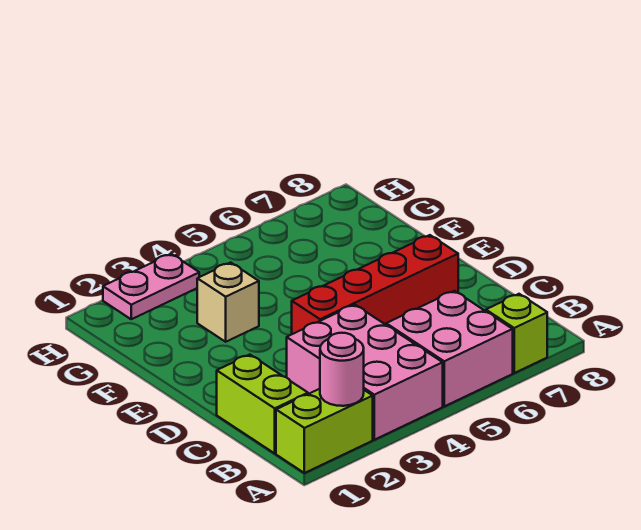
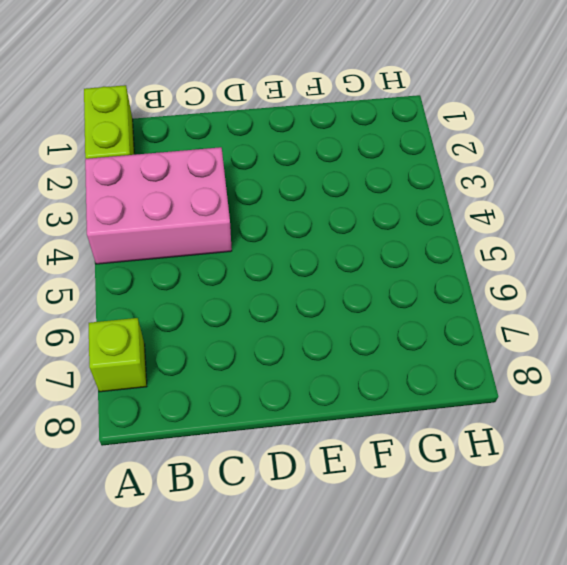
none -> pink 2x2 brick [386,291,513,406]
none -> lime 1x2 brick [217,355,308,453]

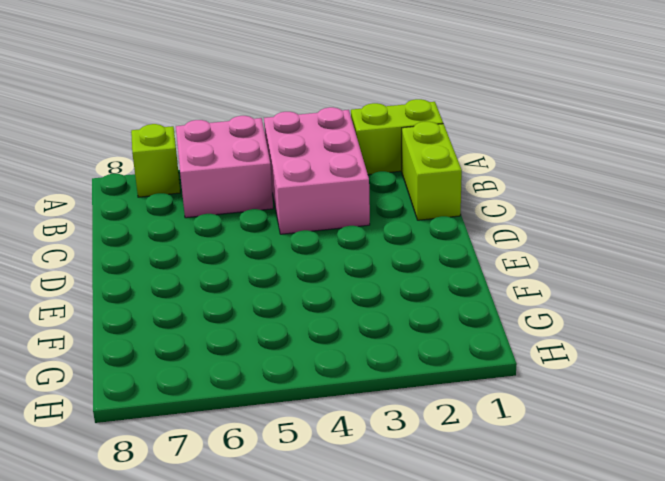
none -> red 1x4 brick [292,235,458,334]
none -> tan 1x1 brick [197,263,259,342]

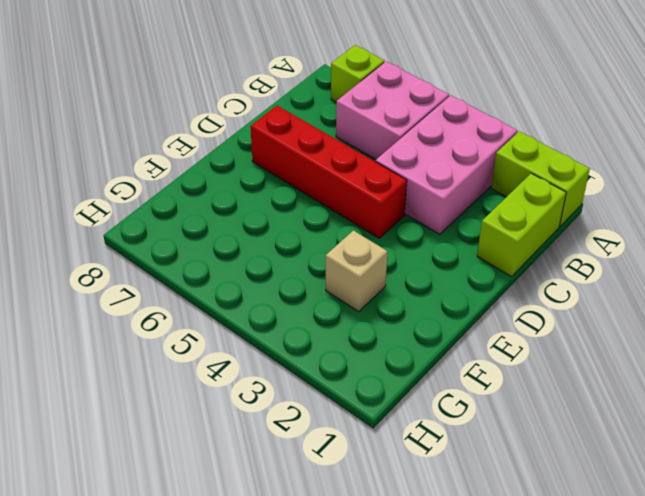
none -> pink 1x2 plate [103,254,199,319]
none -> pink 1x1 round brick [320,333,364,406]

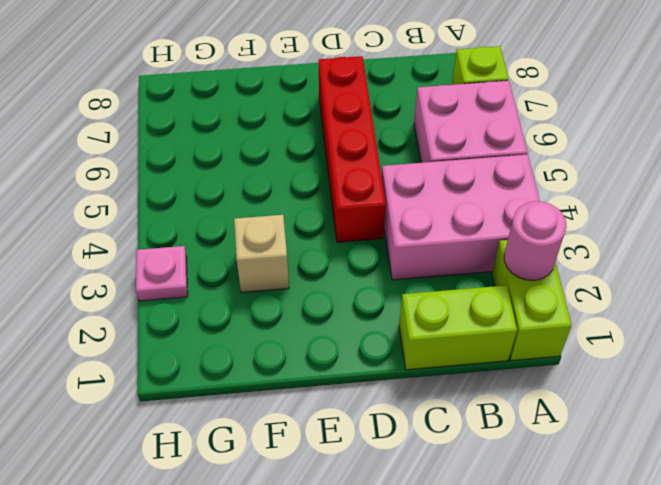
pink 1x1 plate [136,246,188,301] -> pink 1x2 plate [103,254,199,319]

